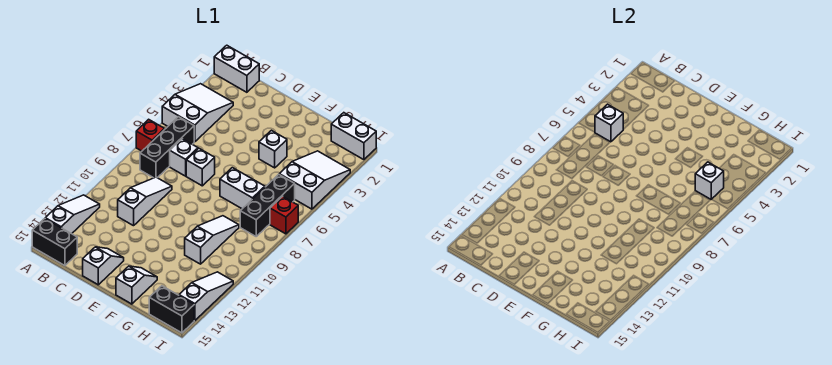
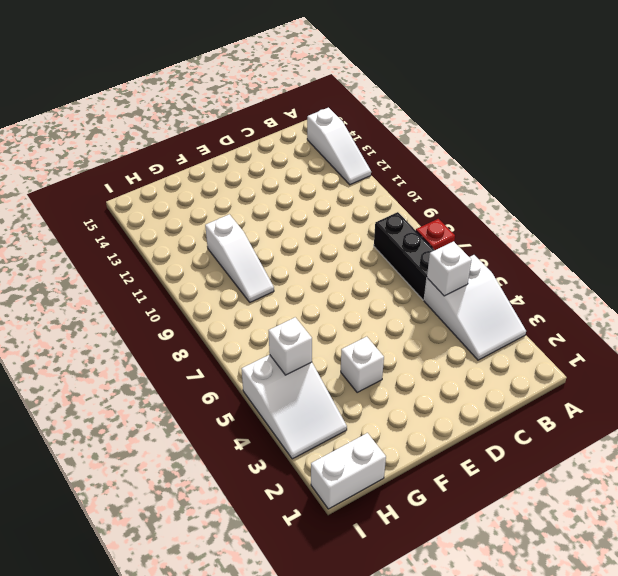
none -> white 1x2 brick [214,45,259,92]
none -> black 1x2 brick [32,219,77,266]
none -> white 1x1 brick [170,139,198,176]

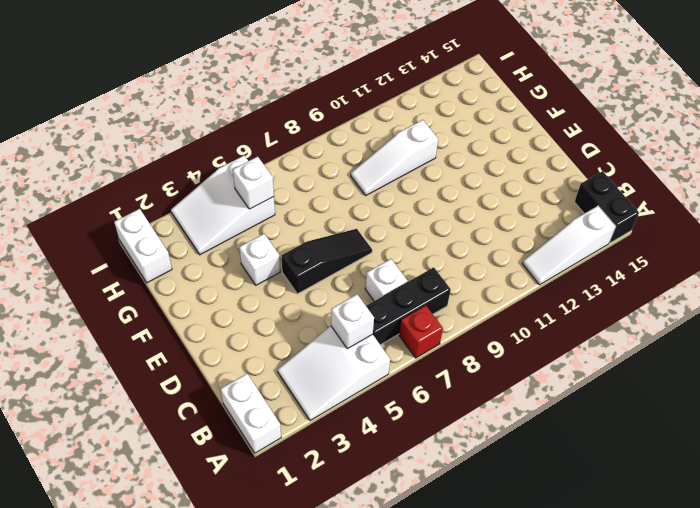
black 1x3 slope [282,229,372,294] -> none
none -> white 1x3 slope [118,177,172,226]
none -> white 1x1 brick [186,148,215,186]
none -> white 1x2 slope [83,247,124,285]

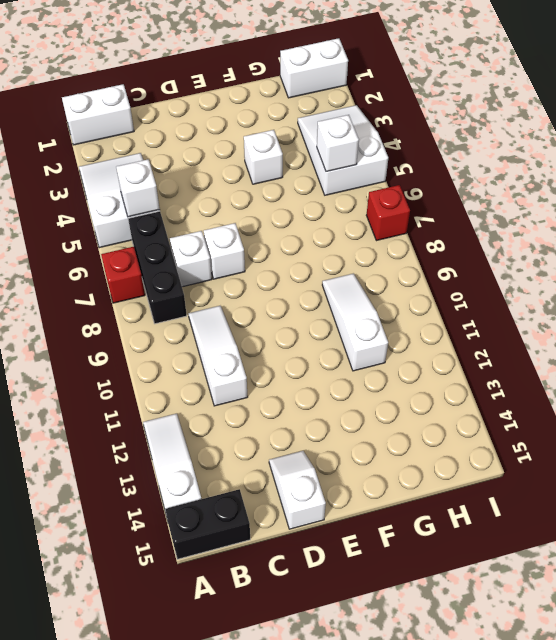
none -> white 1x2 brick [220,168,265,209]
none -> white 1x2 slope [116,266,157,304]
none -> black 1x3 brick [240,174,295,236]

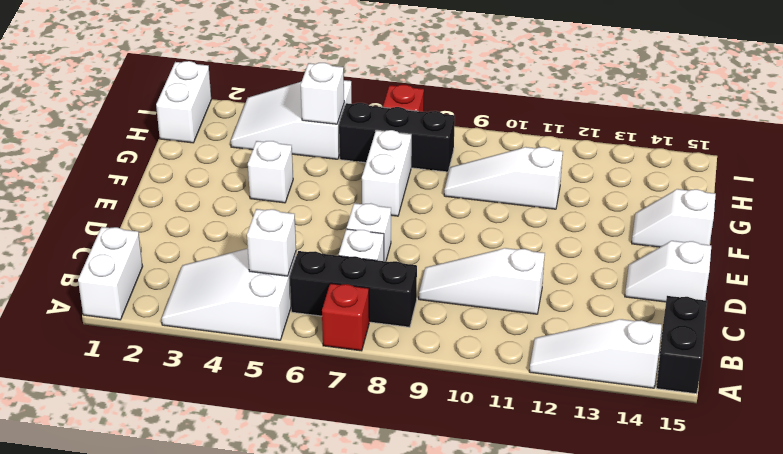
none -> black 1x2 brick [149,286,194,333]
none -> white 1x3 slope [179,272,233,320]

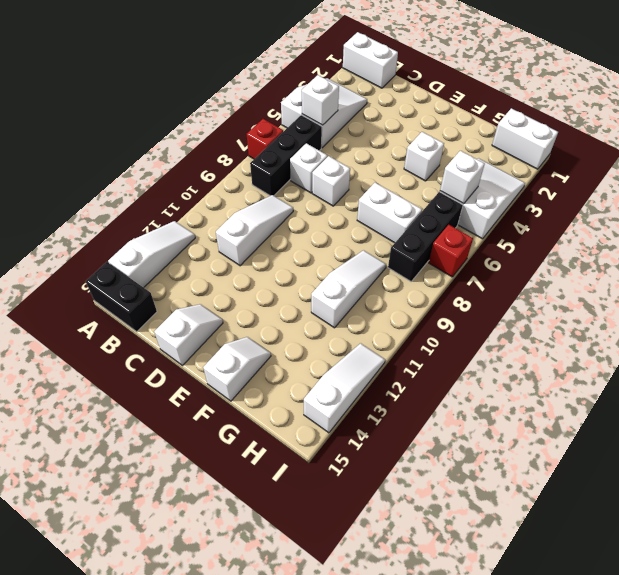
none -> black 1x2 brick [149,286,194,333]

